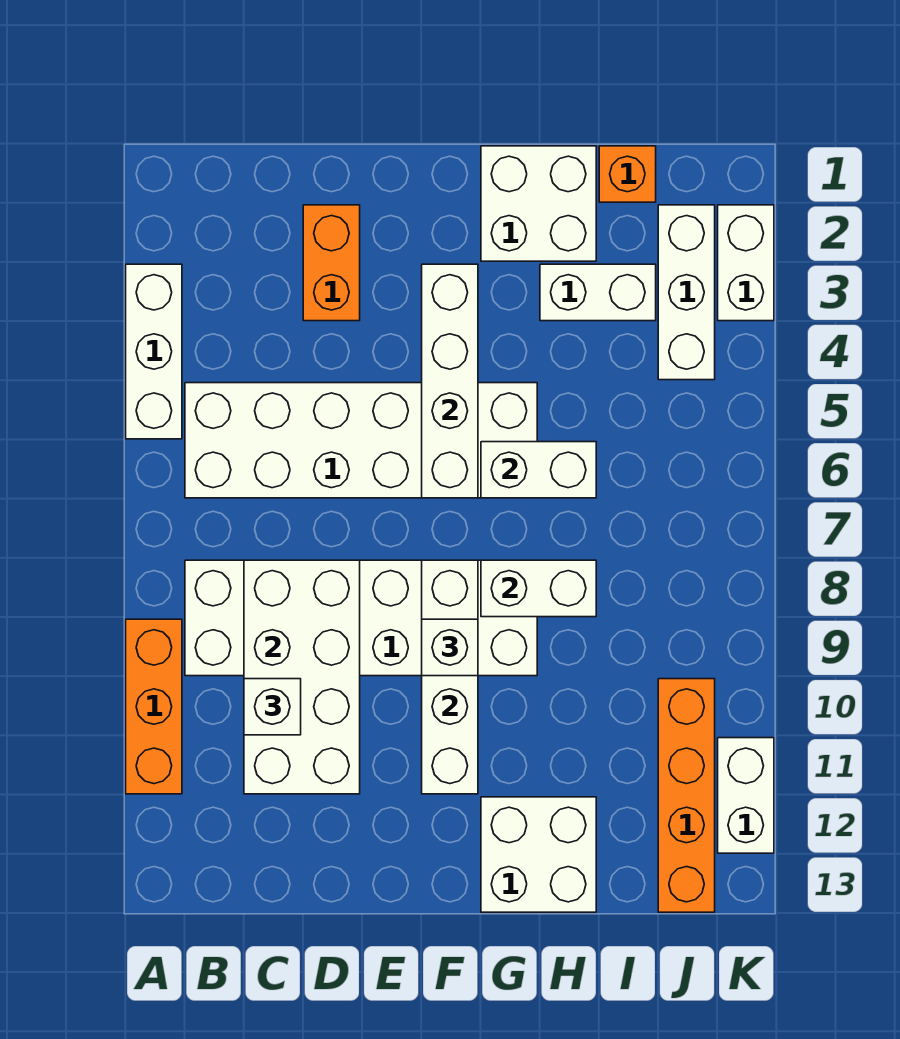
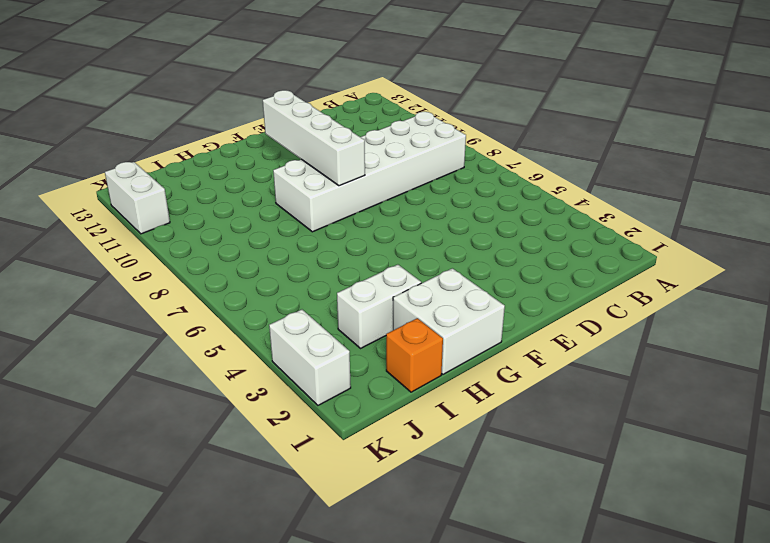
none -> white 1x3 brick [126,264,182,439]
none -> orange 1x3 brick [126,619,182,794]
none -> white 2x6 brick [185,383,537,498]

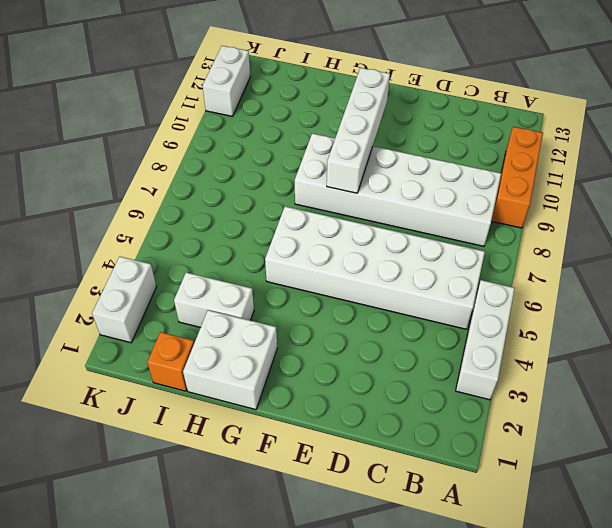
none -> orange 1x2 brick [303,205,360,321]
none -> white 2x2 brick [481,797,596,912]
none -> white 1x3 brick [658,205,715,380]

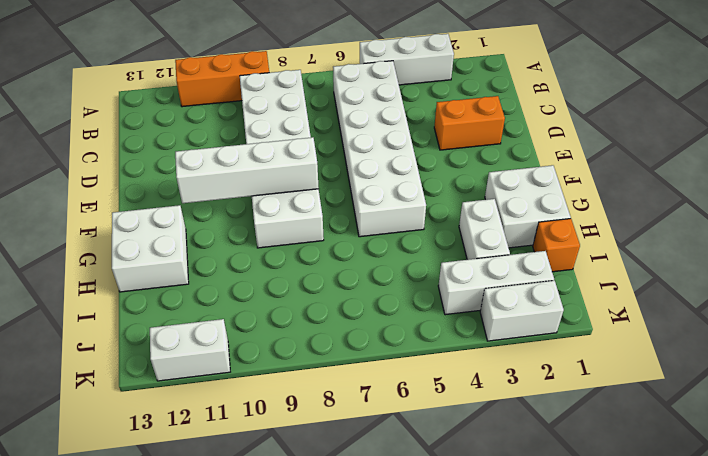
none -> orange 1x4 brick [658,679,715,912]
none -> white 2x4 brick [244,560,360,794]
none -> white 1x4 brick [422,264,478,498]

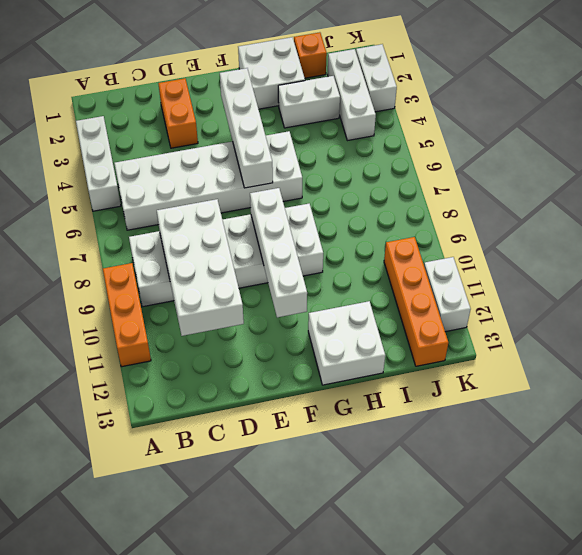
none -> white 1x2 brick [481,442,596,498]
none -> white 1x2 brick [481,560,596,617]
none -> white 1x1 brick [244,679,301,735]

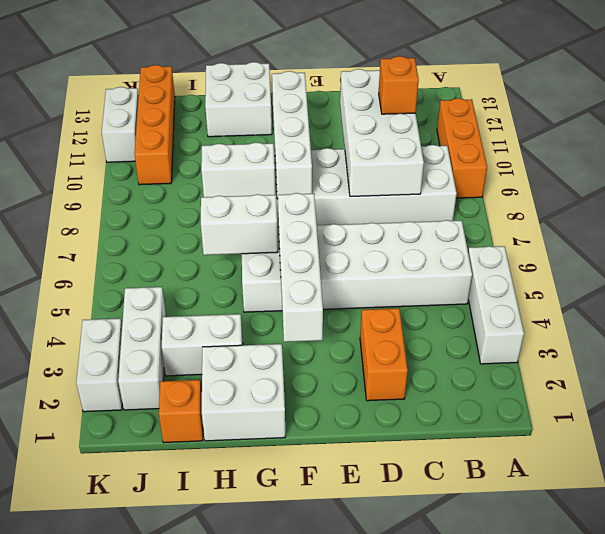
orange 1x1 brick [379,56,419,114] -> white 1x1 brick [244,679,301,735]
none -> white 1x1 brick [422,619,478,676]

